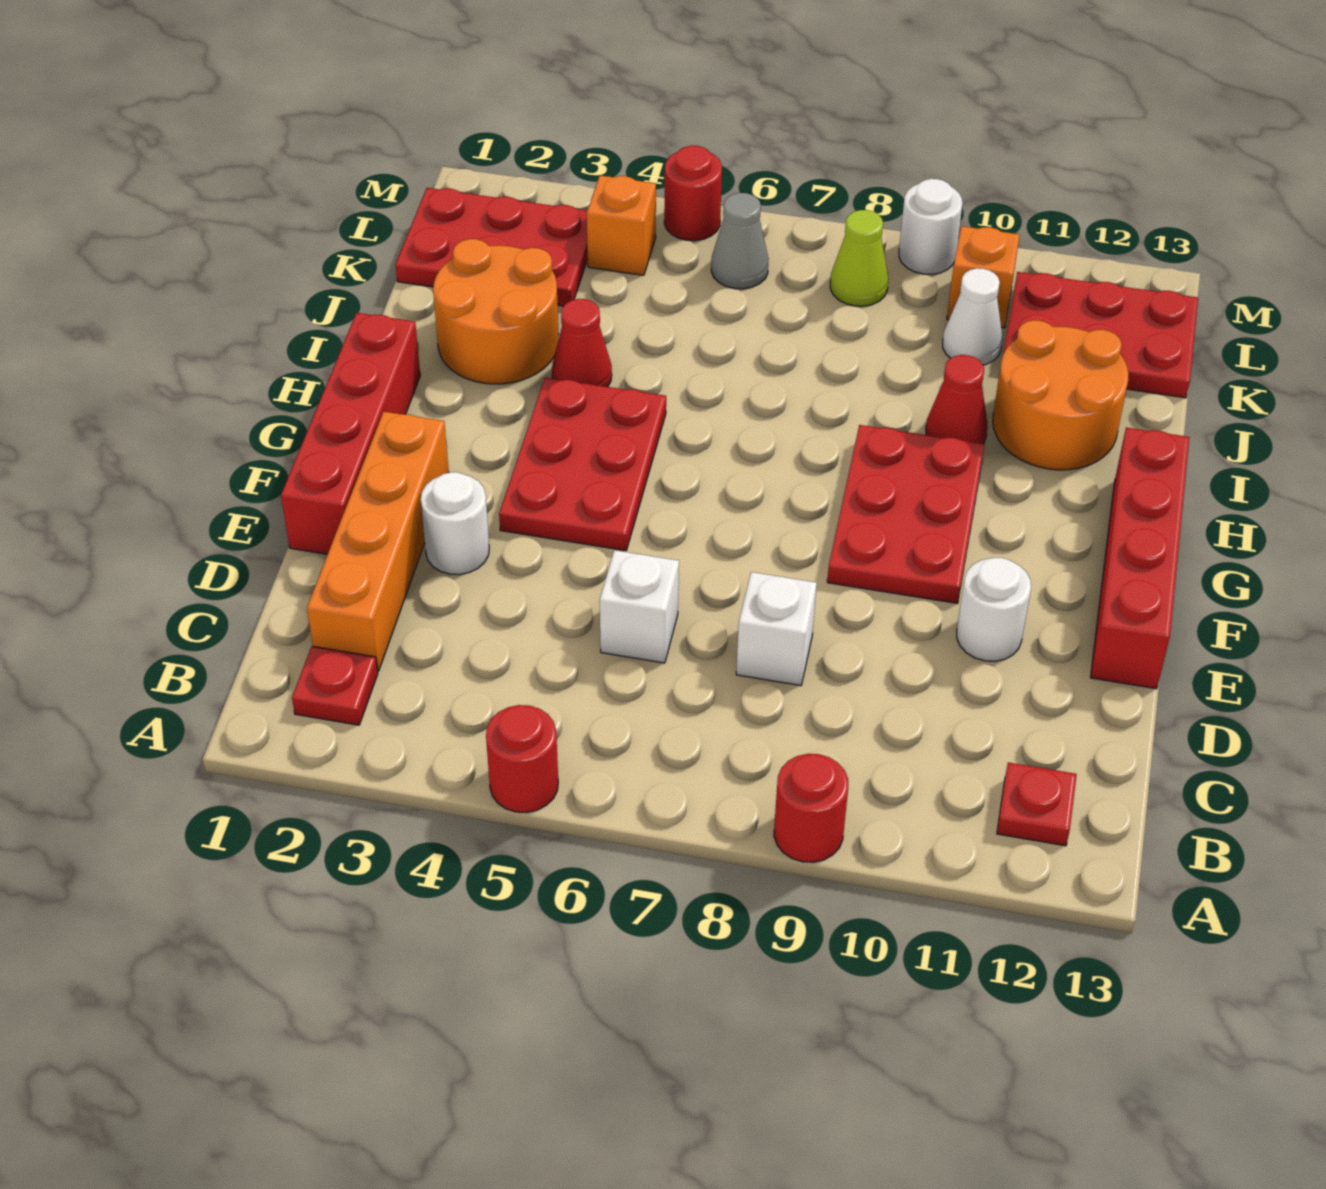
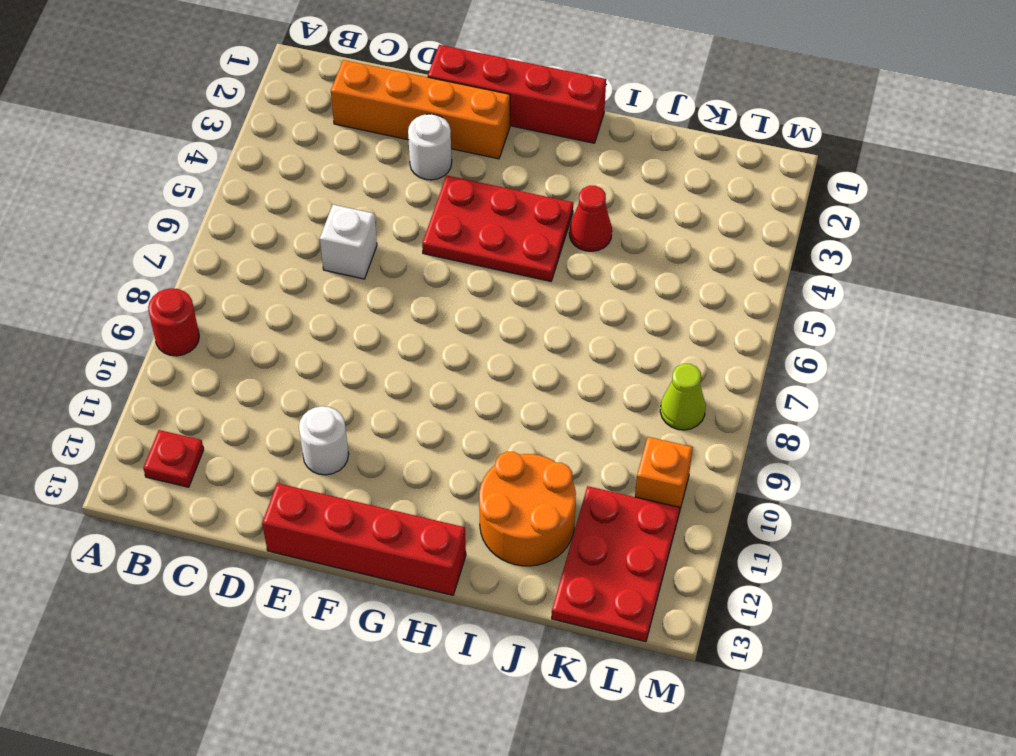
none -> red 1x1 round brick [486,705,558,812]
none -> red 1x1 plate [292,646,378,725]
none -> white 1x1 brick [736,572,817,686]

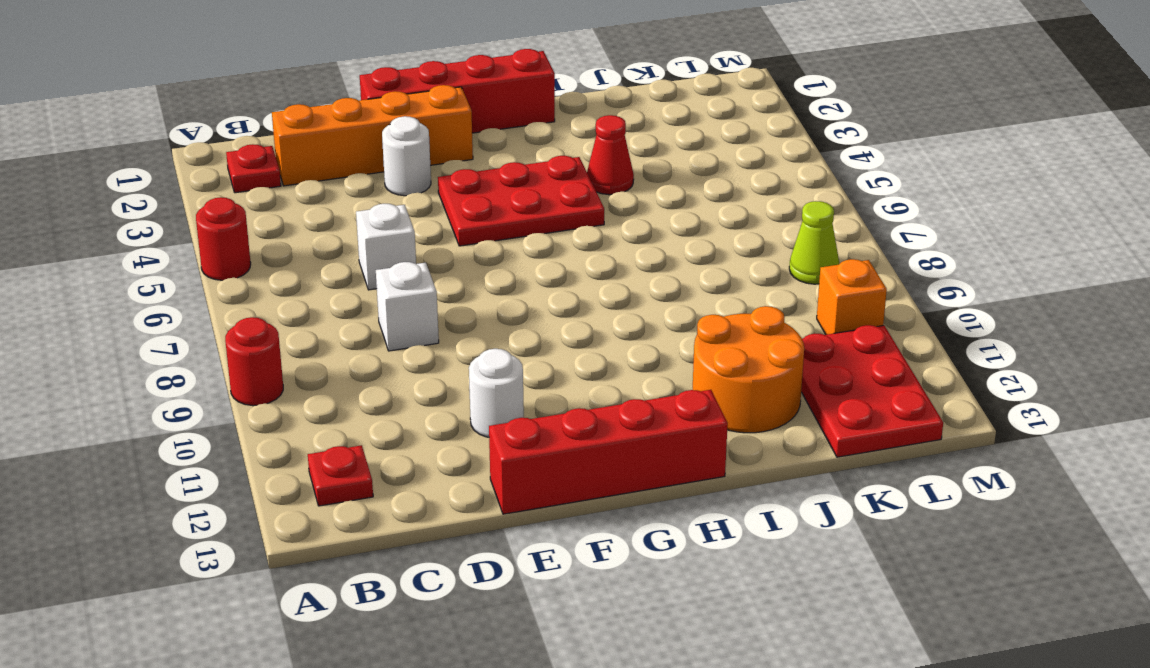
none -> red 2x3 plate [827,425,985,604]
none -> orange 2x2 round brick [433,239,559,384]
none -> red 1x1 cone [926,355,988,444]

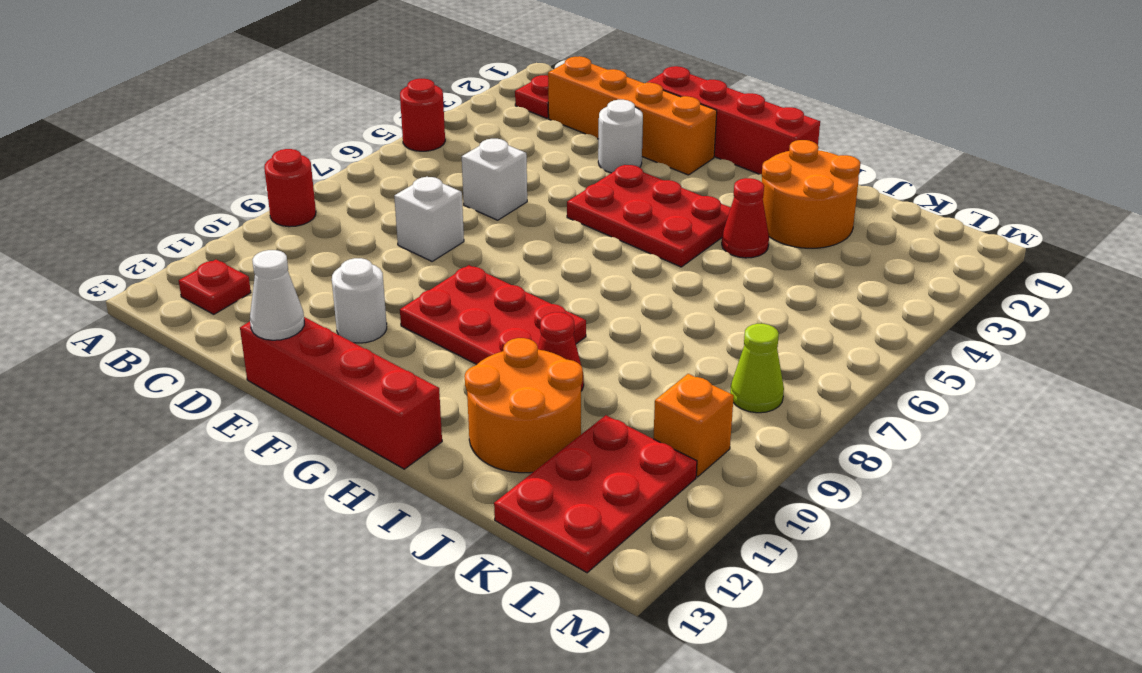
white 1x1 cone [250,250,304,340] -> white 1x1 cone moved to [943,268,1002,365]
none -> red 2x3 plate [396,188,588,306]
none -> orange 1x1 brick [587,175,656,275]
none -> grey 1x1 cone [711,193,769,289]

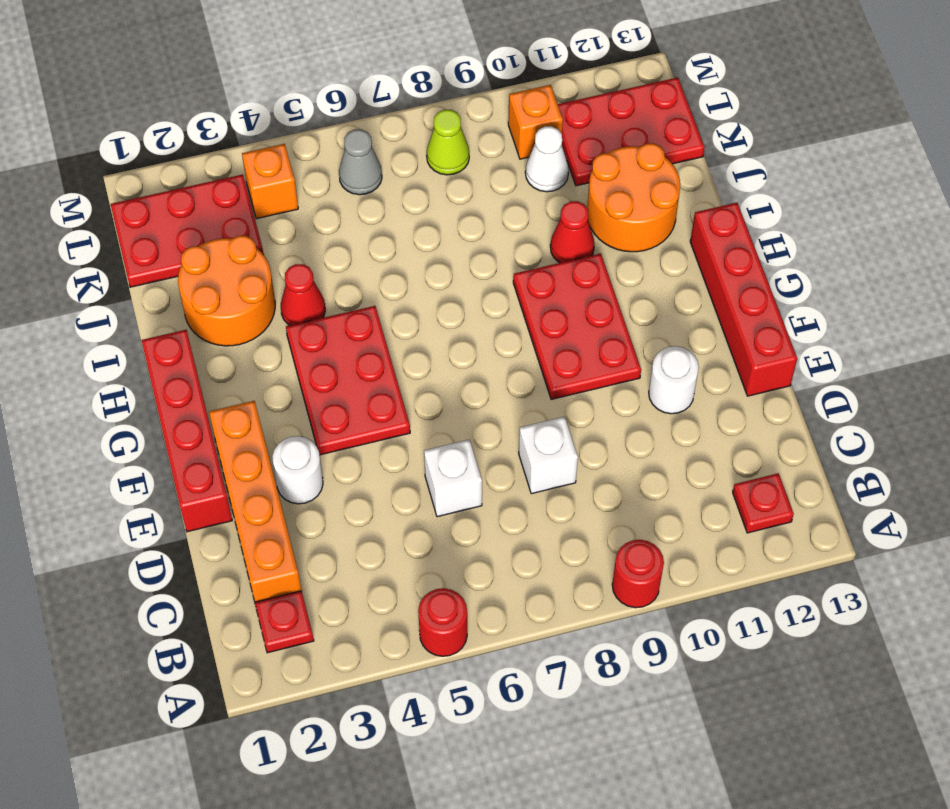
none -> red 1x1 round brick [664,146,722,241]
none -> white 1x1 round brick [899,179,962,274]

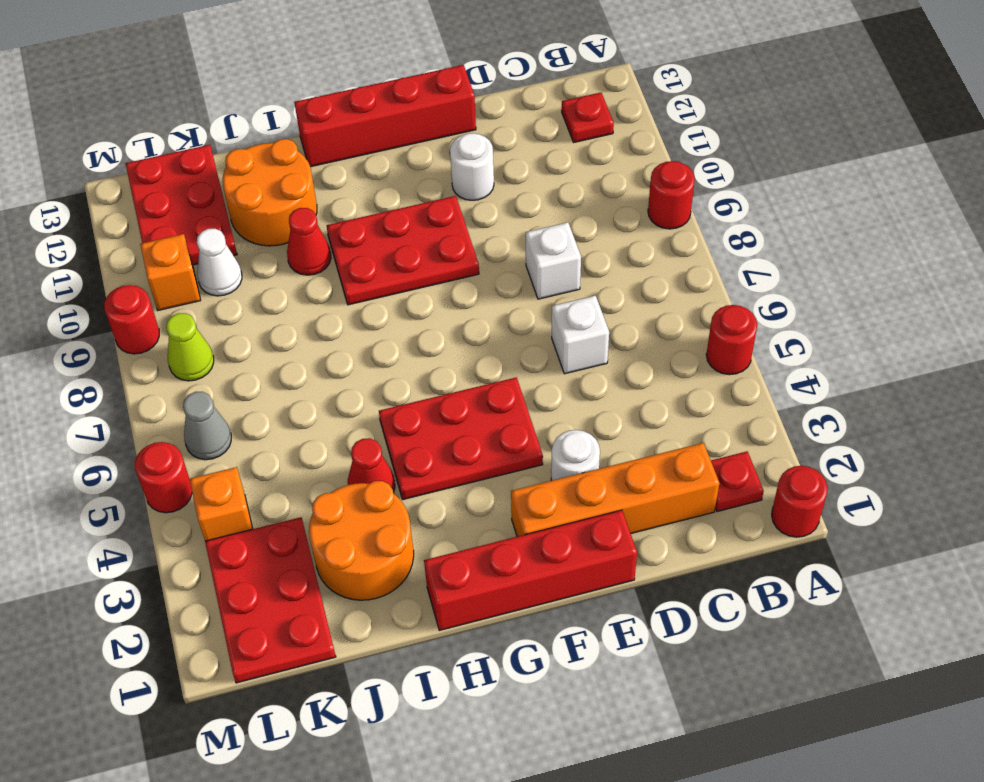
red 1x1 round brick [772,466,828,537] -> none
red 1x1 round brick [104,285,159,354] -> white 1x1 round brick [899,179,962,274]

